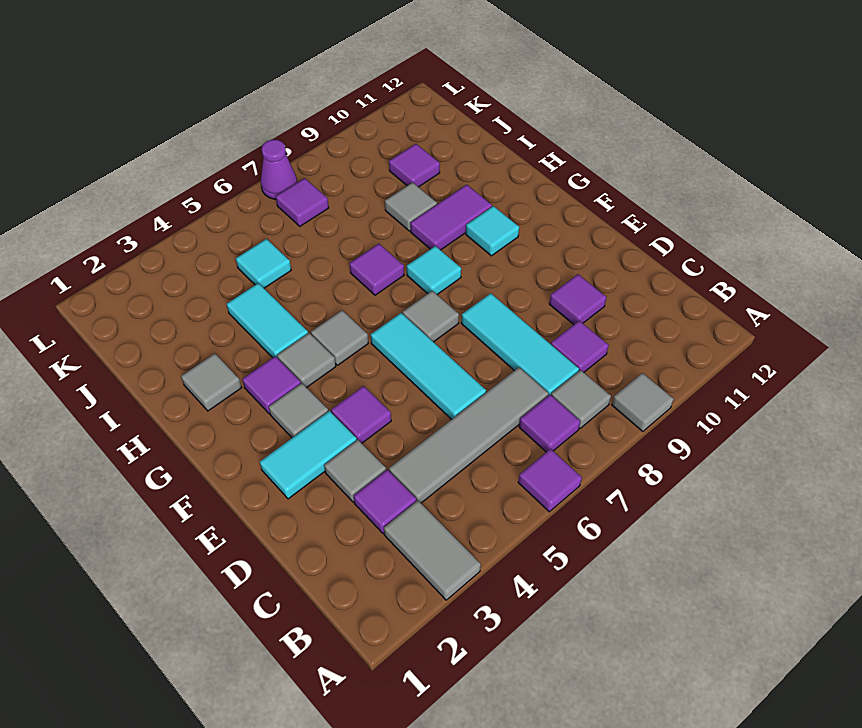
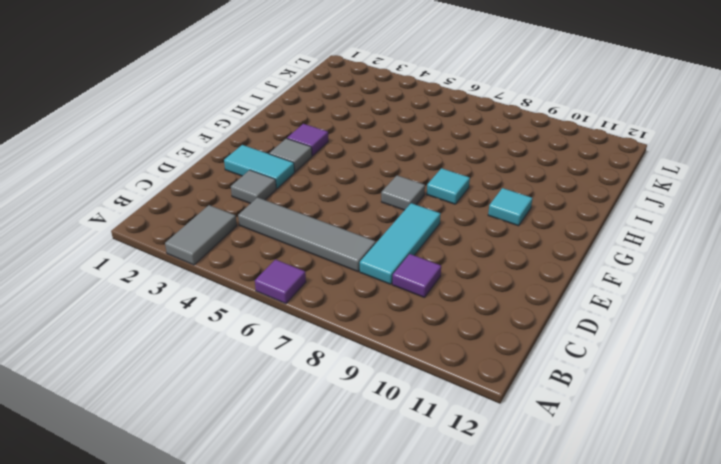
none -> grey 1x1 tile [612,373,674,432]
none -> purple 1x1 tile [519,395,580,452]
none -> grey 1x1 tile [551,370,611,428]
none -> purple 1x1 tile [354,469,416,533]

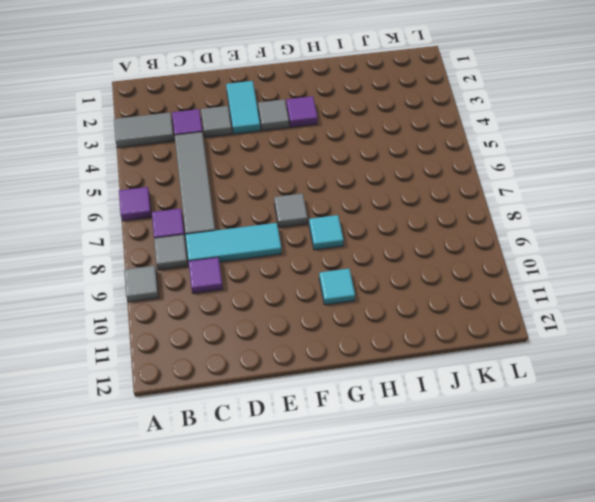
none -> cyan 1x3 tile [371,313,486,420]
none -> purple 1x1 tile [549,274,606,325]
none -> purple 1x1 tile [331,386,391,443]
none -> grey 1x1 tile [277,333,336,388]

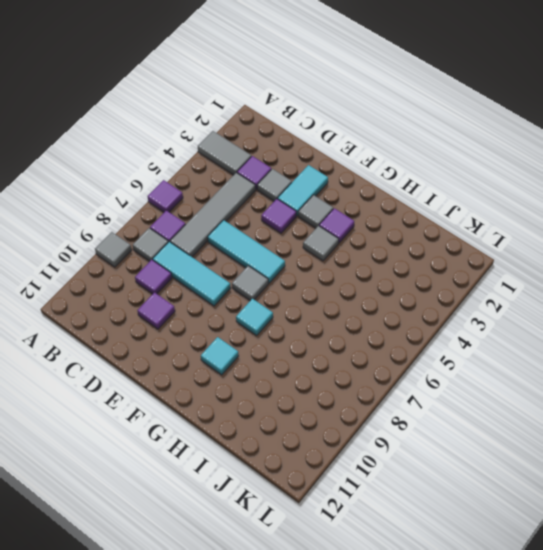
none -> grey 1x1 tile [311,310,368,365]
none -> grey 1x1 tile [181,353,242,411]
none -> cyan 1x2 tile [227,283,308,358]
none -> purple 1x1 tile [349,244,404,295]

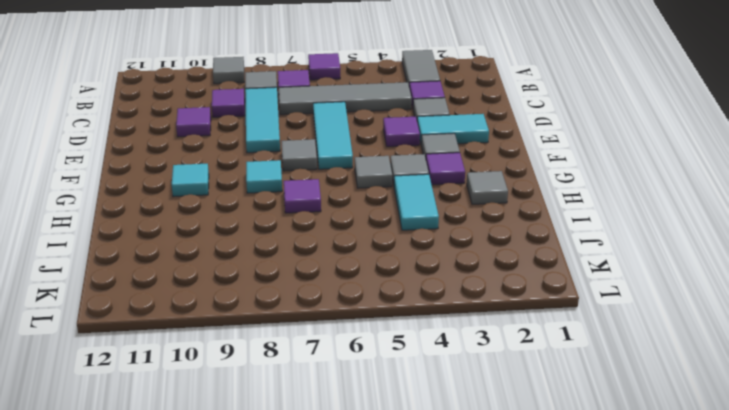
none -> purple 1x2 tile [410,185,492,250]
none -> grey 1x1 tile [385,182,437,231]
none -> cyan 1x1 tile [236,239,291,288]
none -> purple 1x1 tile [389,144,440,187]

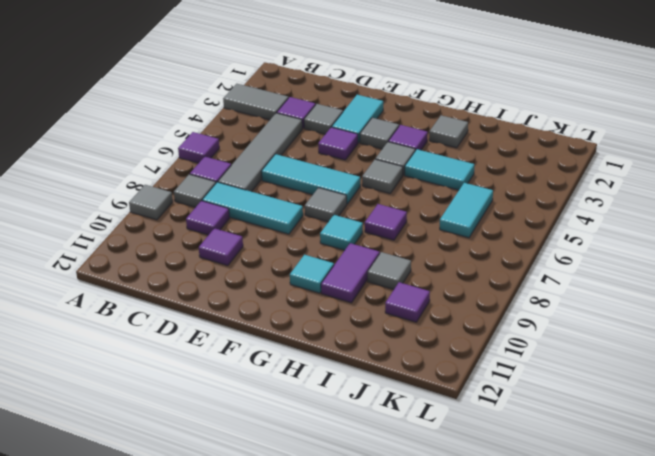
cyan 1x2 tile [440,183,493,238] -> cyan 1x1 tile [236,239,291,288]
none -> purple 1x1 tile [276,178,329,226]
none -> purple 1x1 cone [261,140,297,199]

